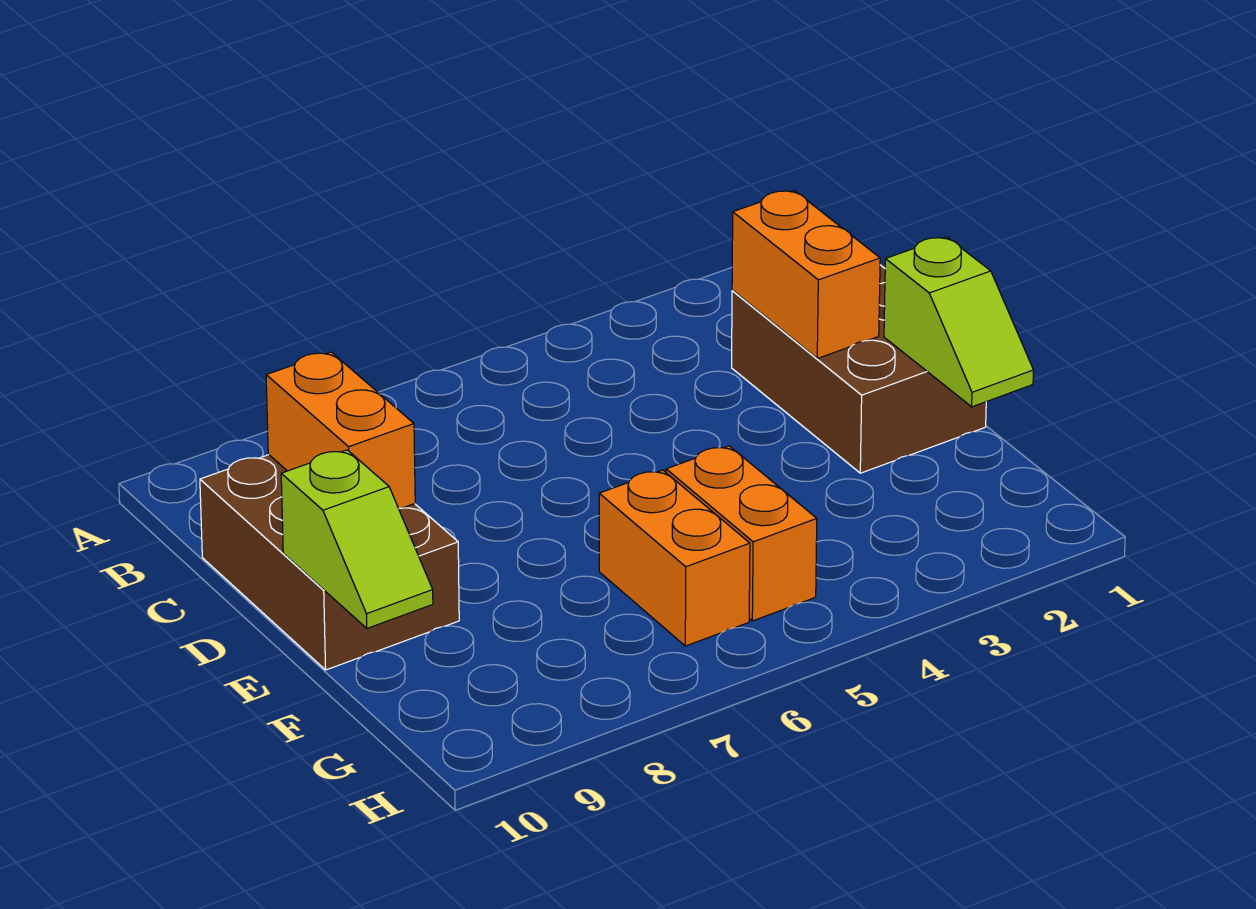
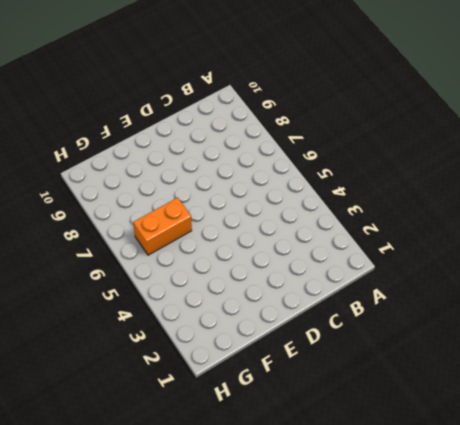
none -> brown 2x3 brick [732,265,986,473]
none -> brown 2x3 brick [200,455,459,670]

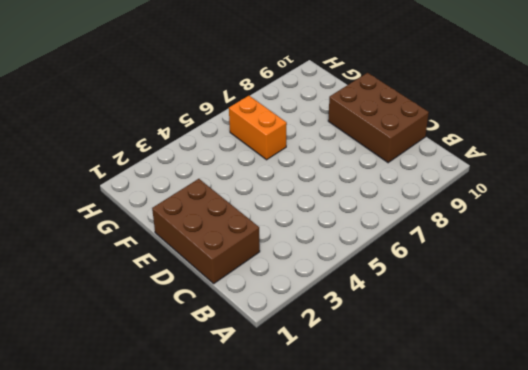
none -> orange 1x2 brick [666,446,817,621]
none -> orange 1x2 brick [732,191,880,358]

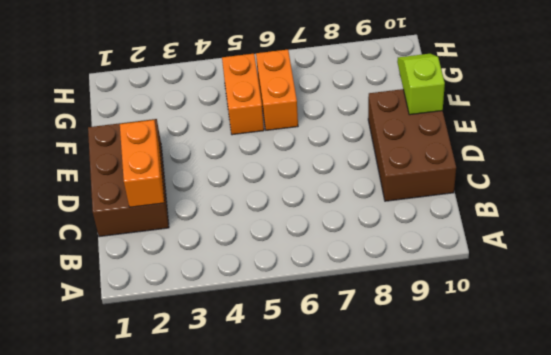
none -> orange 1x2 brick [266,352,415,509]
none -> lime 1x2 slope [884,237,1034,407]

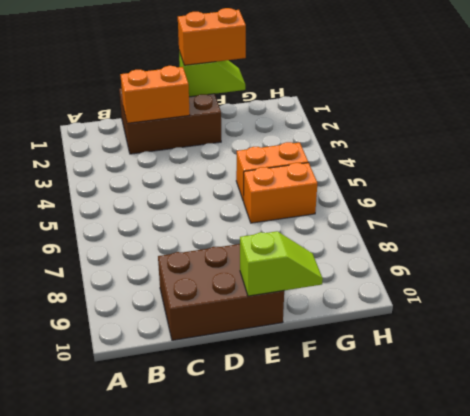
orange 1x2 brick [178,8,246,65] -> orange 1x2 brick moved to [266,352,415,509]

